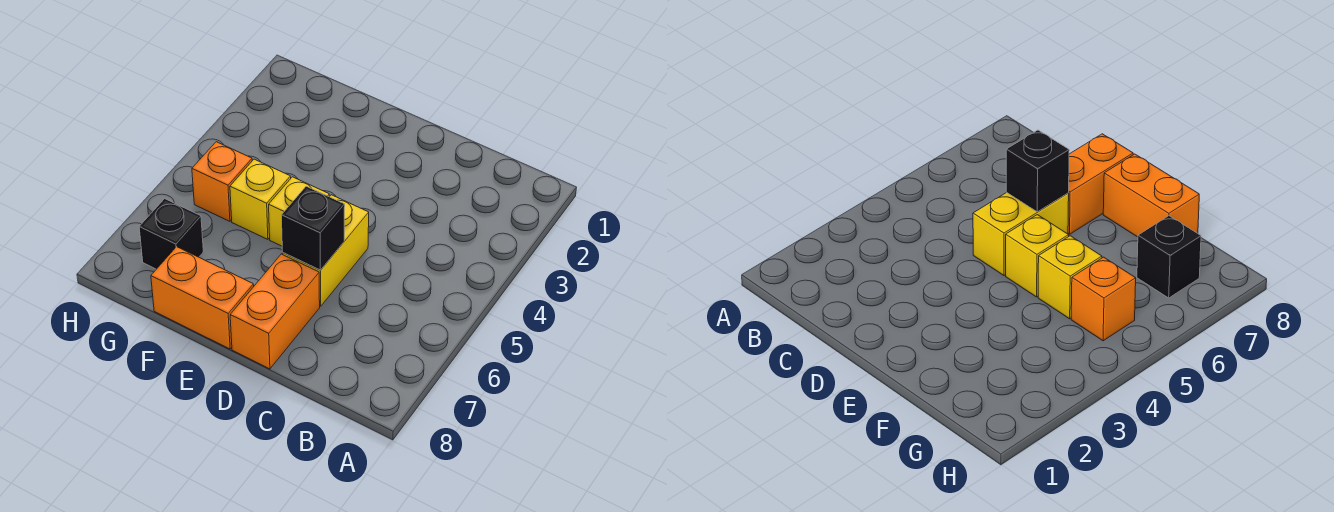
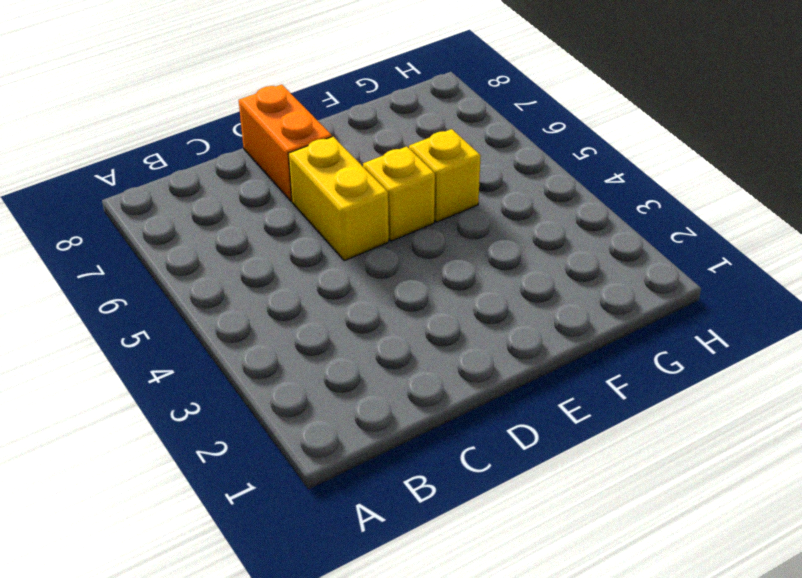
none -> orange 1x2 brick [151,247,254,349]
none -> orange 1x1 brick [192,142,252,221]

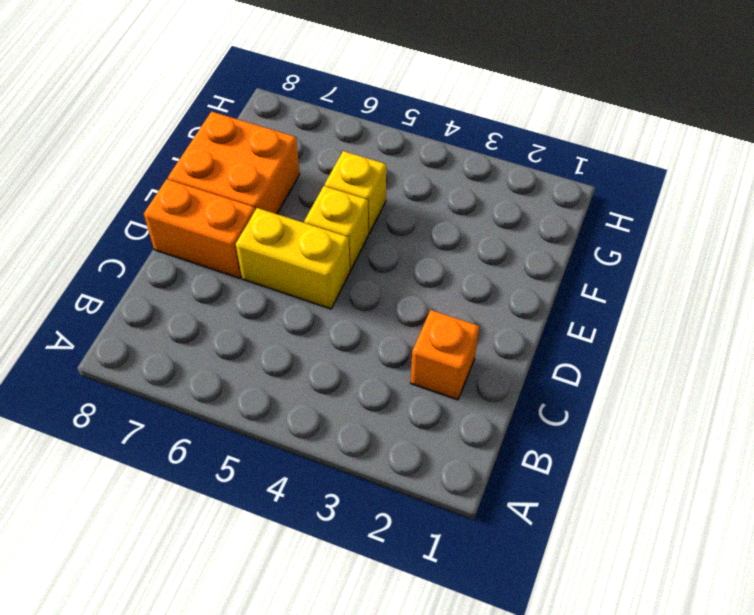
orange 1x1 brick [411,310,479,400] -> orange 1x1 brick moved to [192,142,252,221]
orange 2x2 brick [168,112,300,214] -> orange 1x2 brick [151,247,254,349]
none -> black 1x1 brick [139,199,203,269]
none -> black 1x1 brick [282,186,345,270]

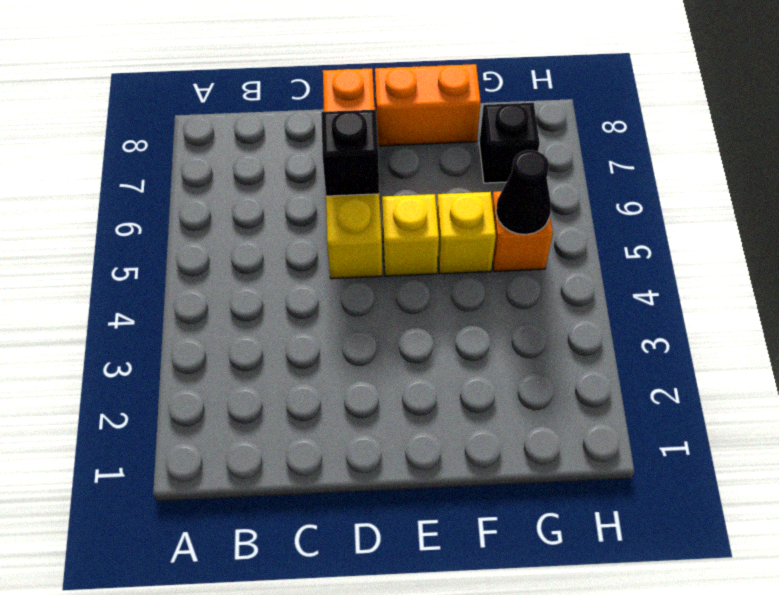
black 1x1 cone [496,150,551,235] -> none

